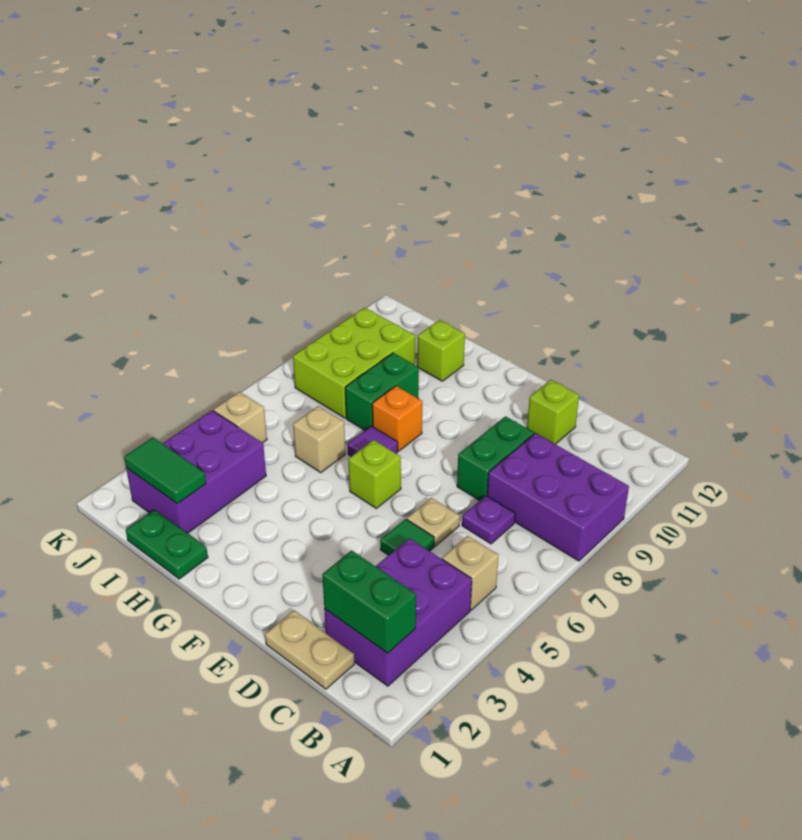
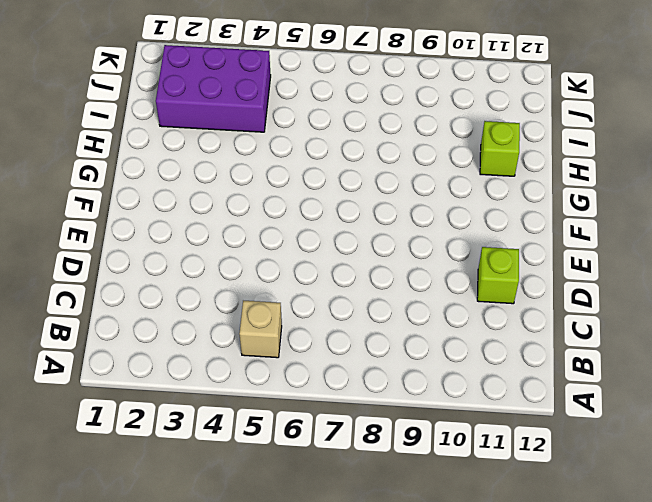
none -> purple 2x3 brick [487,433,629,561]
none -> purple 2x3 brick [324,538,472,686]
none -> tan 1x2 plate [265,611,354,689]

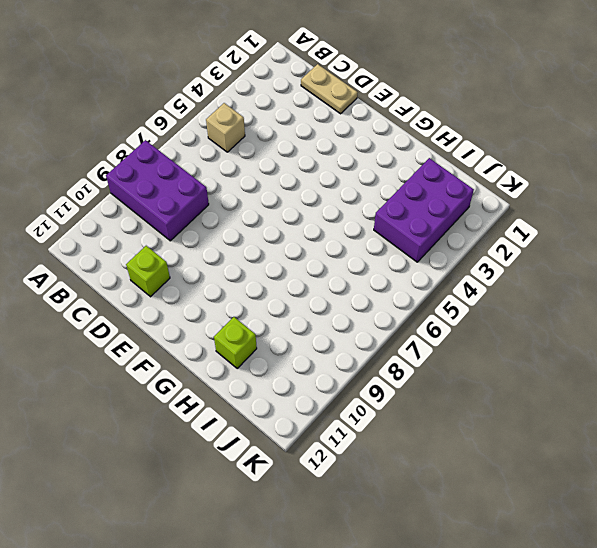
none -> purple 2x3 brick [324,538,472,686]
none -> purple 1x1 plate [462,496,515,544]
none -> green 1x1 tile [380,519,434,555]

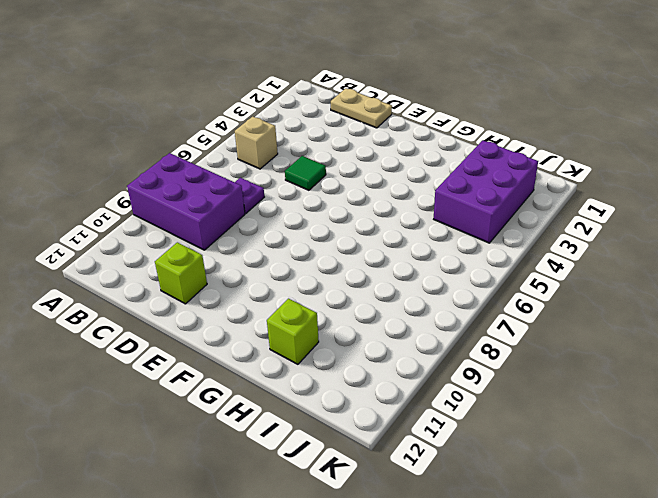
none -> purple 2x3 brick [324,538,472,686]
none -> tan 1x1 plate [407,498,460,546]
none -> green 1x2 brick [457,416,534,501]

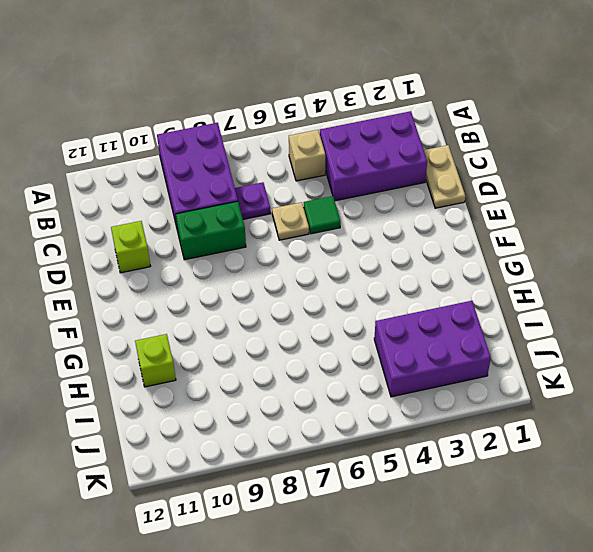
none -> lime 1x1 brick [348,440,401,508]
none -> purple 1x1 tile [348,426,398,456]
none -> orange 1x1 brick [372,386,422,451]

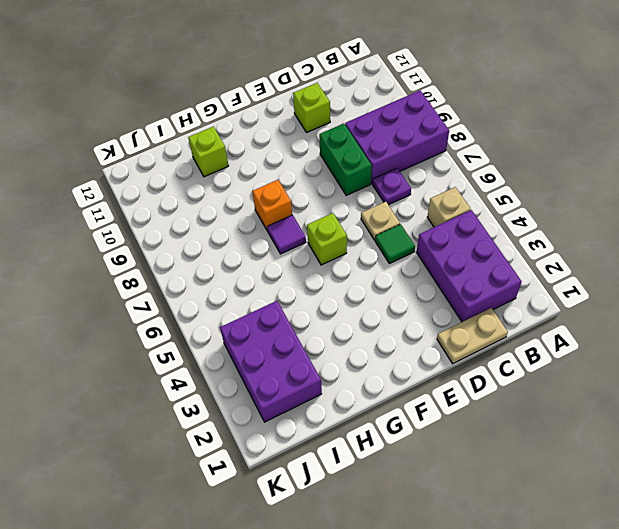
none -> green 1x2 plate [126,510,208,579]
none -> tan 1x1 brick [293,406,345,473]
none -> green 1x2 brick [345,353,419,430]

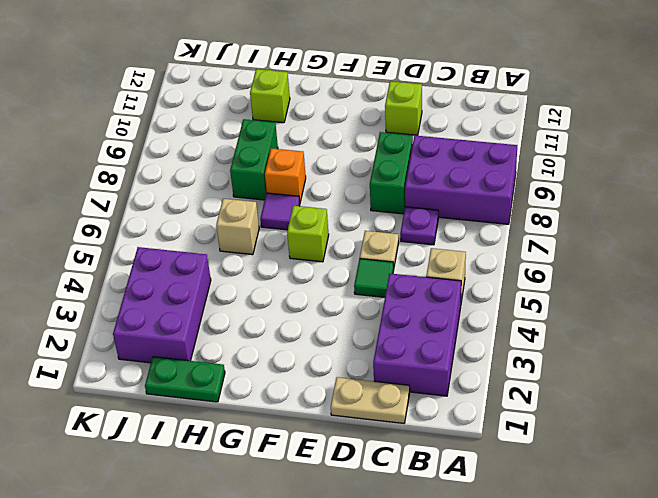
none -> lime 2x3 brick [293,308,415,418]
none -> tan 1x1 brick [214,392,267,443]
none -> green 1x2 brick [322,551,416,653]

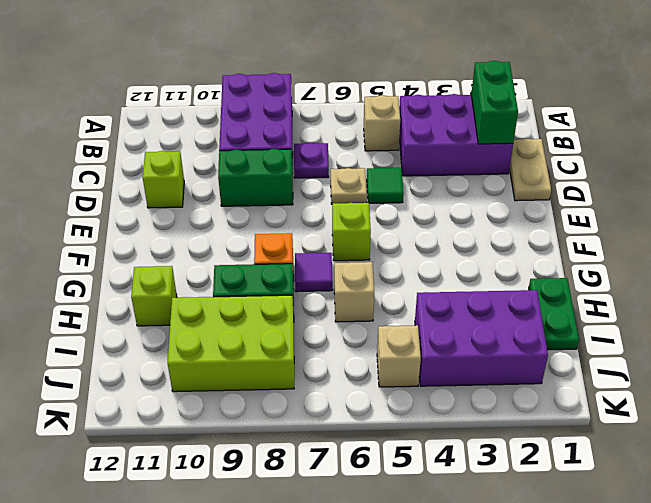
none -> green 1x2 tile [124,438,206,504]

